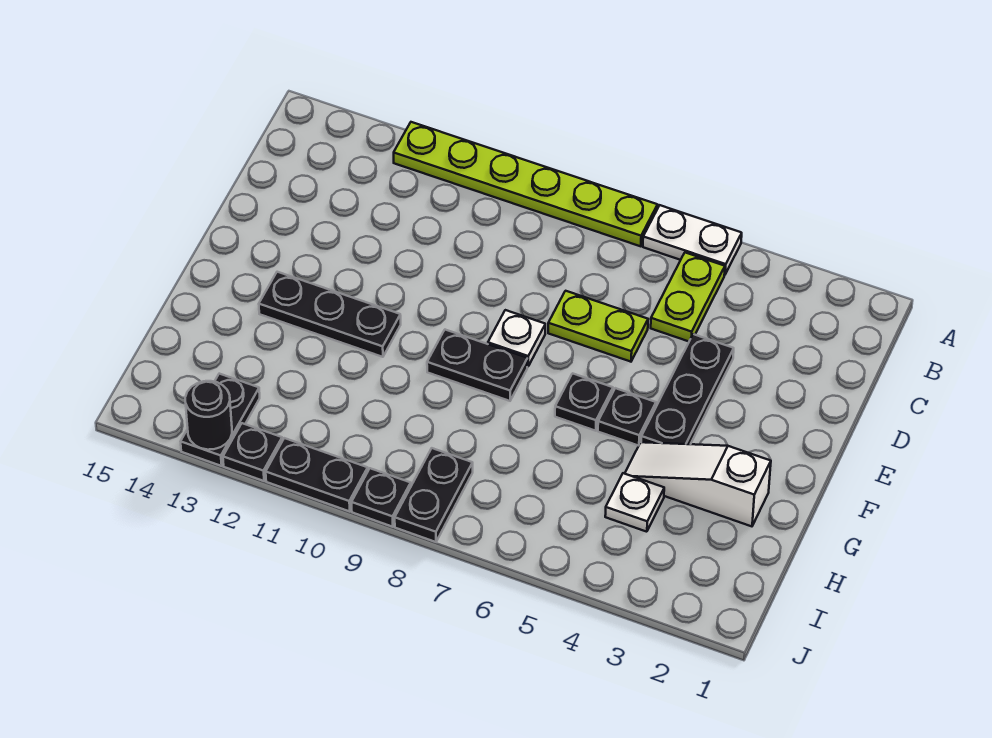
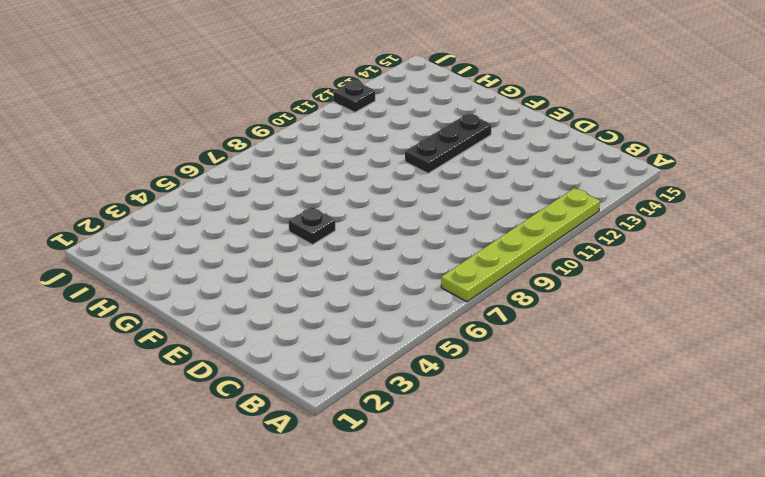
none -> white 1x2 plate [643,205,742,275]
none -> lime 1x2 plate [651,253,725,341]
none -> black 1x3 plate [641,334,734,444]

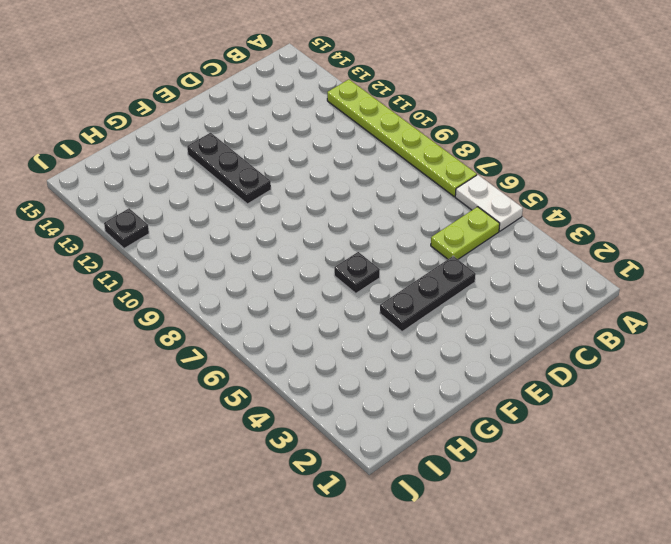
none -> lime 1x2 plate [548,291,648,362]
none -> white 1x1 plate [488,310,545,367]
none -> black 1x1 plate [598,388,656,446]

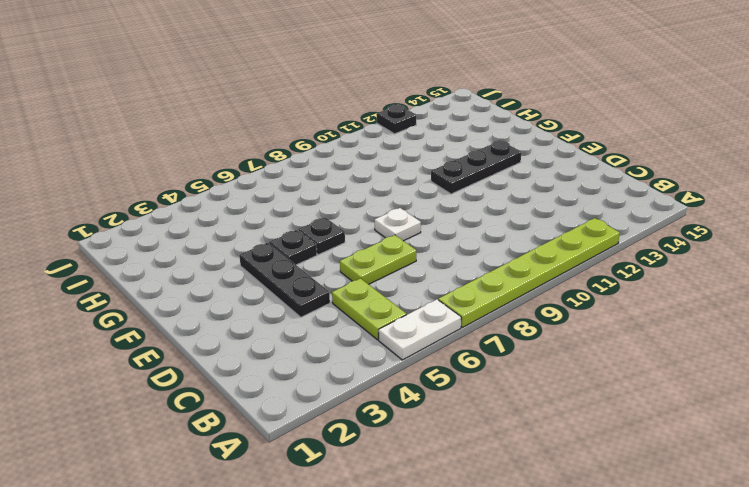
none -> black 1x2 plate [427,330,528,401]
none -> white 1x3 slope [625,442,771,526]
none -> white 1x1 plate [605,473,664,532]

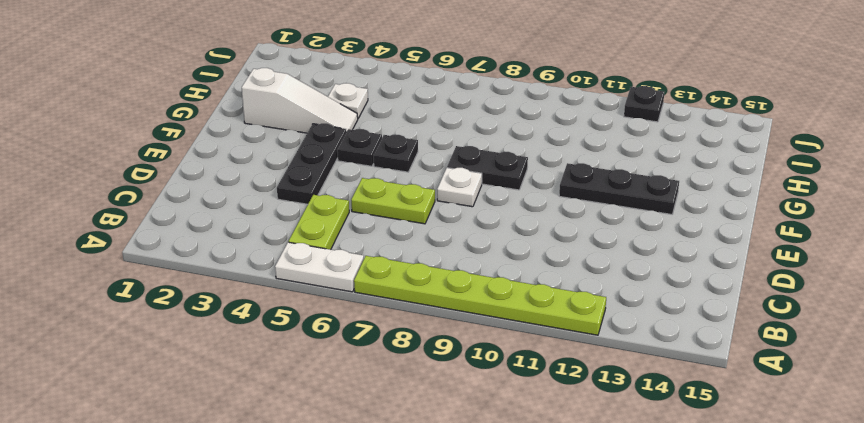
none -> black 1x2 plate [395,448,473,542]
none -> black 1x2 plate [181,374,260,466]
none -> black 1x1 plate [351,468,411,527]

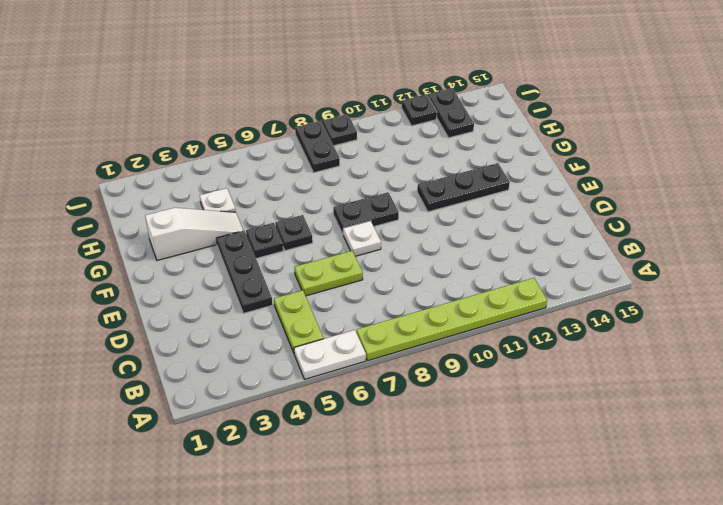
none -> black 1x2 plate [266,438,368,511]
none -> black 1x1 round brick [185,381,232,450]

